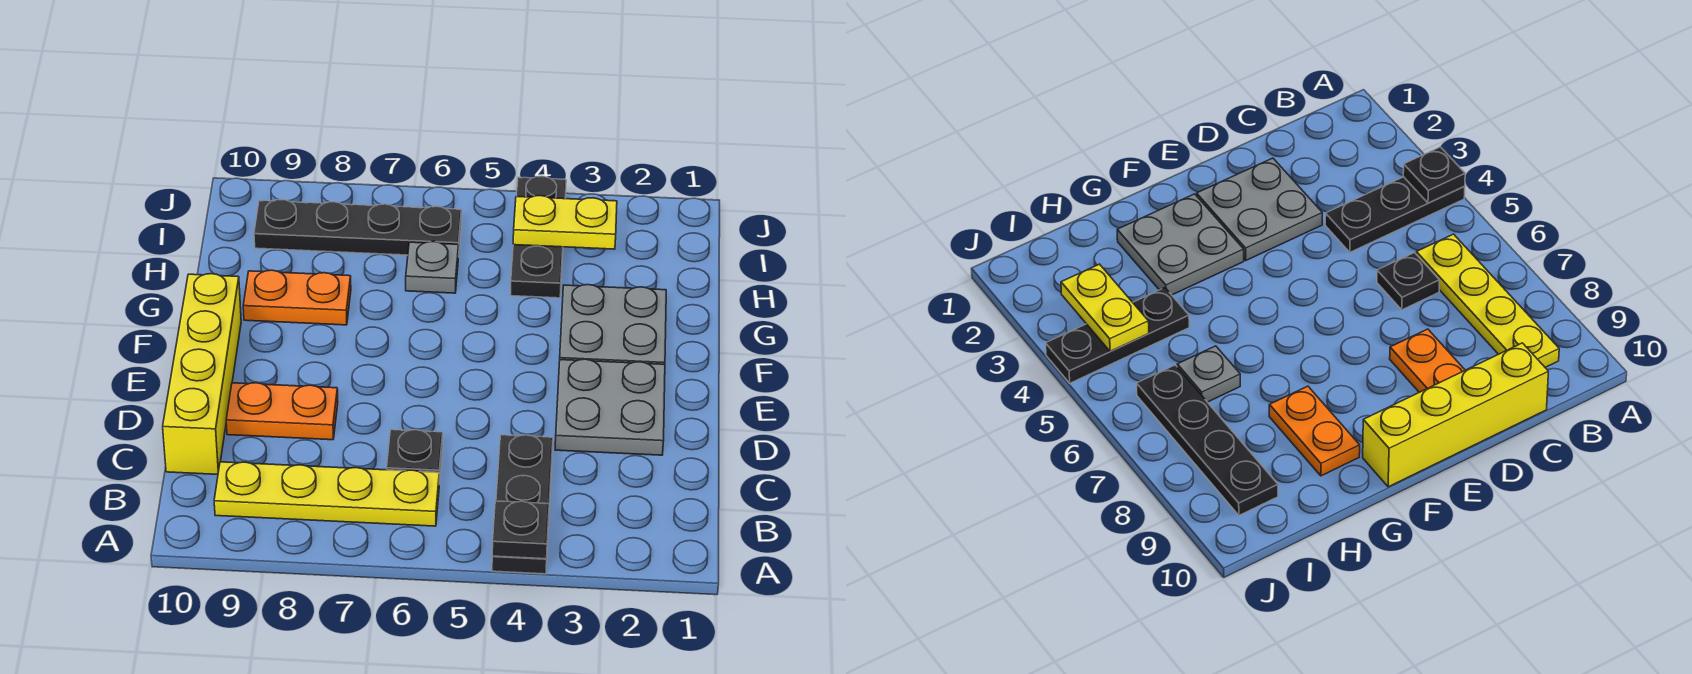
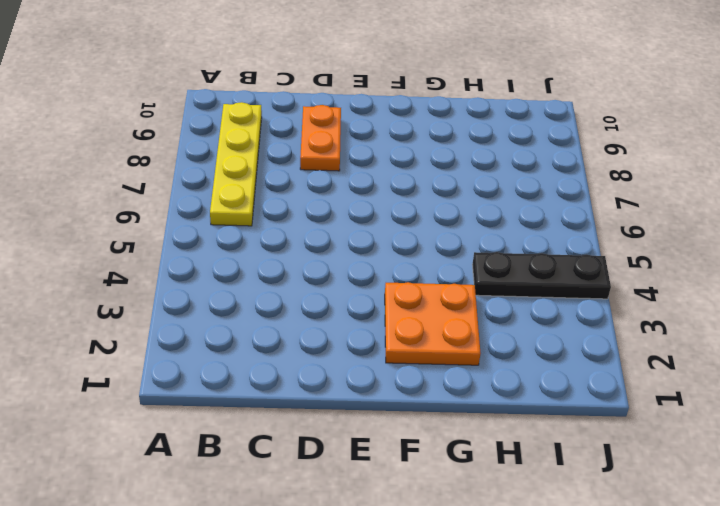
orange 2x2 plate [385,282,481,365] -> grey 2x2 plate [560,285,666,364]
none -> black 1x3 plate [492,435,553,574]
none -> black 1x1 plate [387,430,443,484]
none -> yellow 1x4 brick [163,274,241,475]

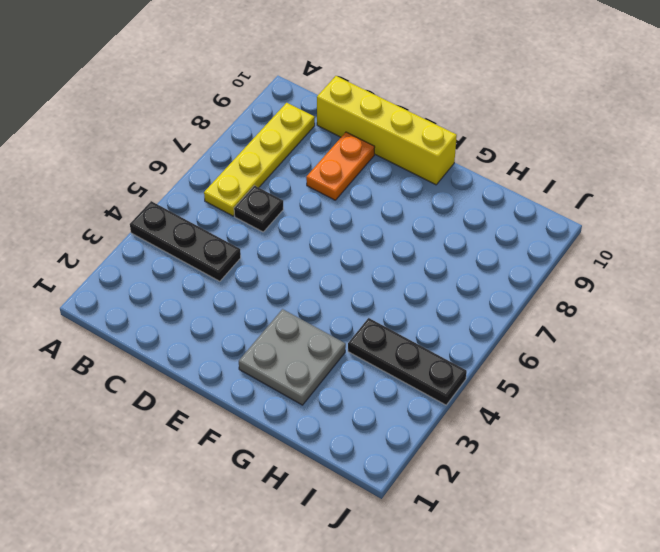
none -> grey 2x2 plate [555,359,665,455]
none -> orange 1x2 plate [243,270,351,325]
none -> grey 1x1 plate [406,242,459,293]

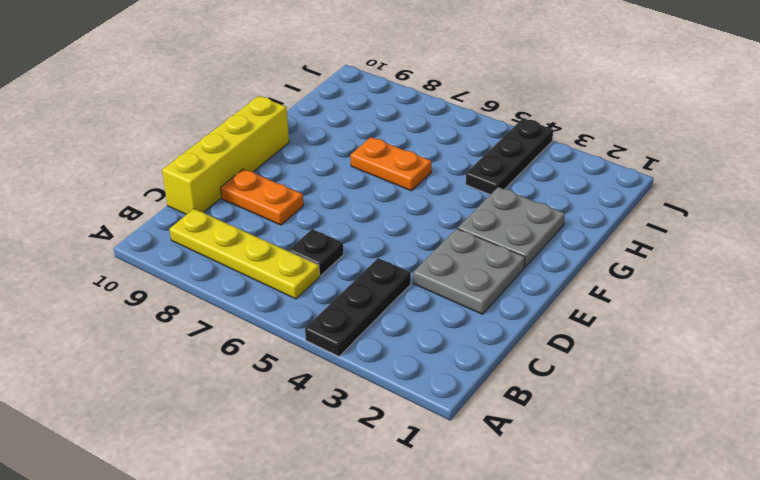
orange 1x2 plate [350,137,431,191] -> orange 1x2 plate moved to [243,270,351,325]
none -> grey 1x1 plate [406,242,459,293]
none -> black 1x4 plate [254,200,462,257]
none -> black 1x1 plate [492,501,549,559]

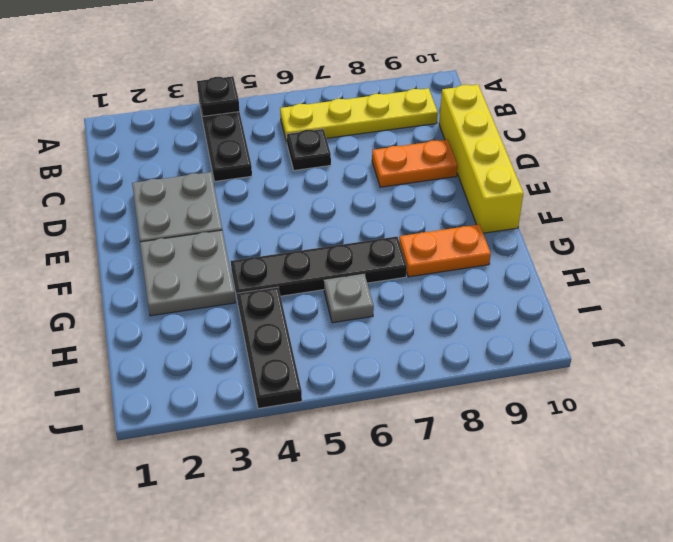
black 1x4 plate [231,237,407,301] -> black 1x4 plate moved to [254,200,462,257]
none -> yellow 1x2 plate [513,196,617,249]

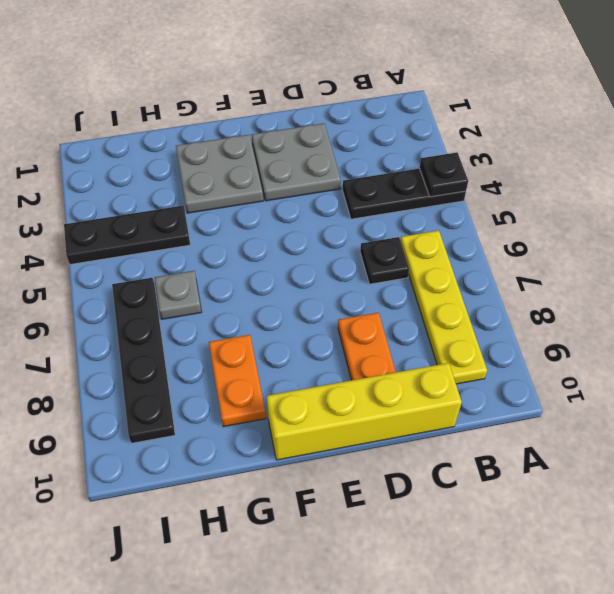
none -> yellow 1x2 plate [513,196,617,249]

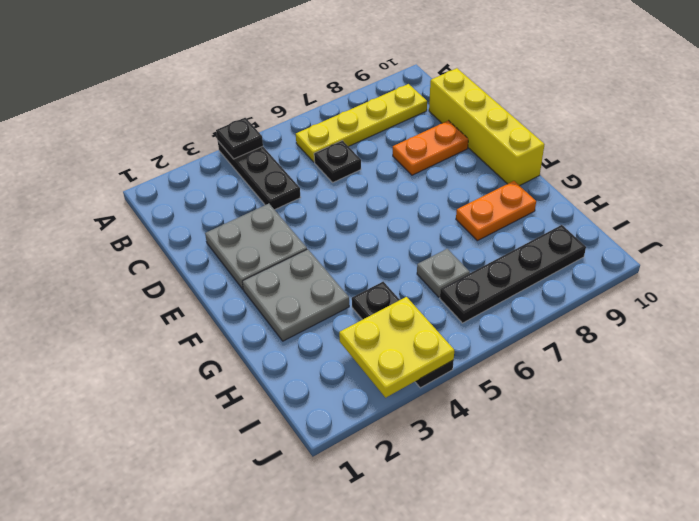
yellow 2x2 plate [339,297,454,398] -> yellow 1x2 plate [513,196,617,249]

